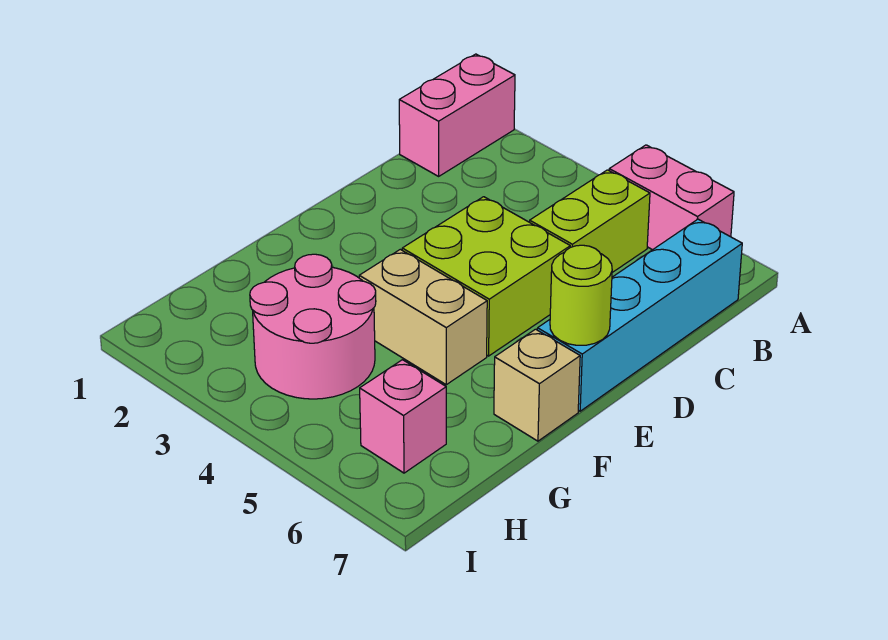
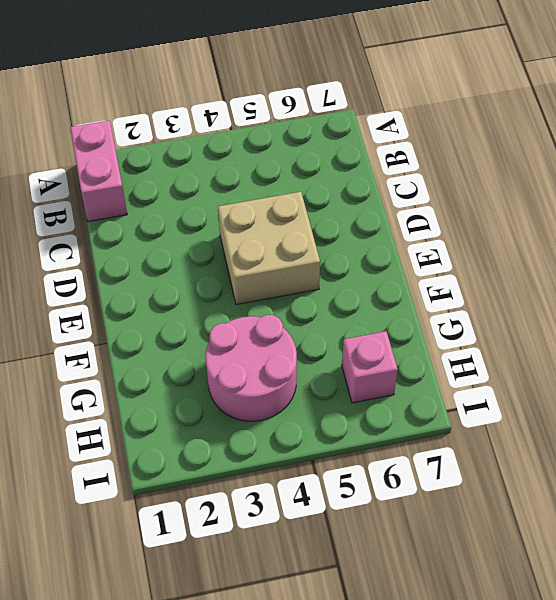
tan 2x2 brick [218,192,320,305] -> lime 2x2 brick [402,197,570,356]
none -> pink 1x2 brick [609,145,734,250]
none -> lime 1x2 brick [530,170,650,272]

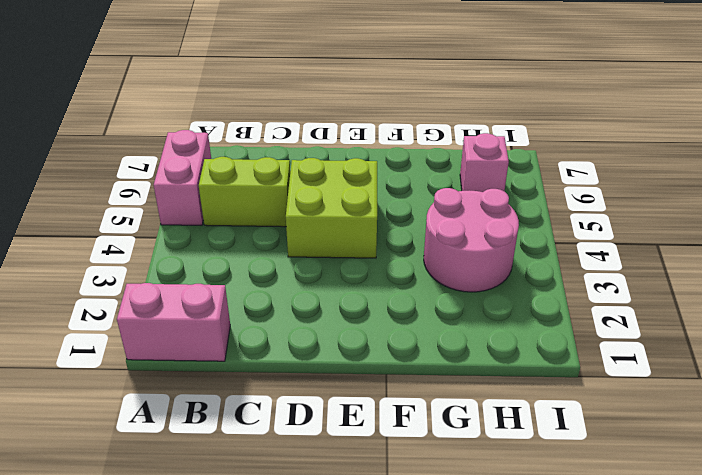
none -> cyan 1x4 brick [537,219,742,411]
none -> tan 1x2 brick [359,249,487,385]

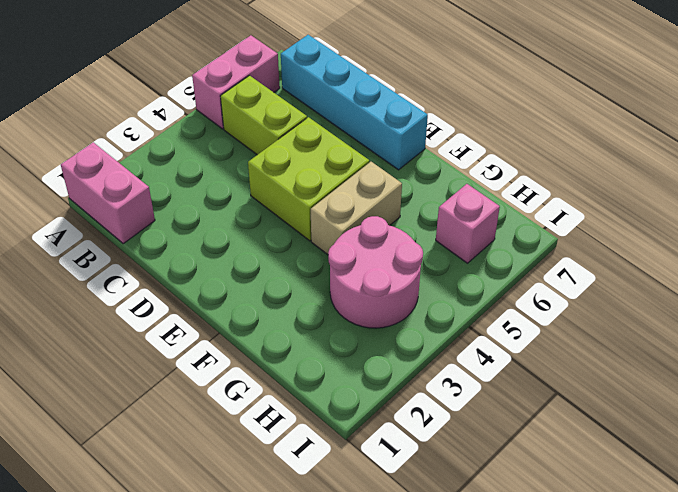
none -> tan 1x1 brick [494,329,580,441]
none -> lime 1x1 round brick [550,245,612,345]

